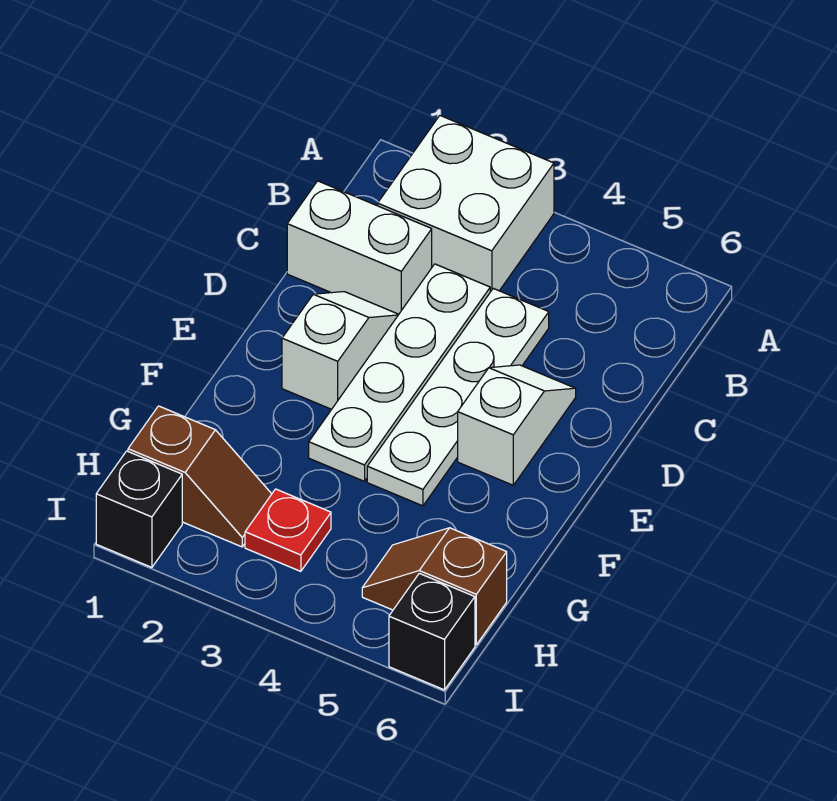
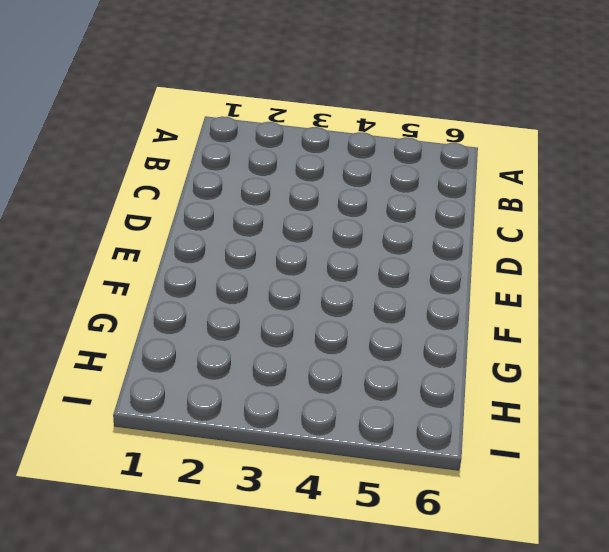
none -> white 2x2 brick [378,116,554,292]
none -> white 1x2 brick [287,181,432,314]

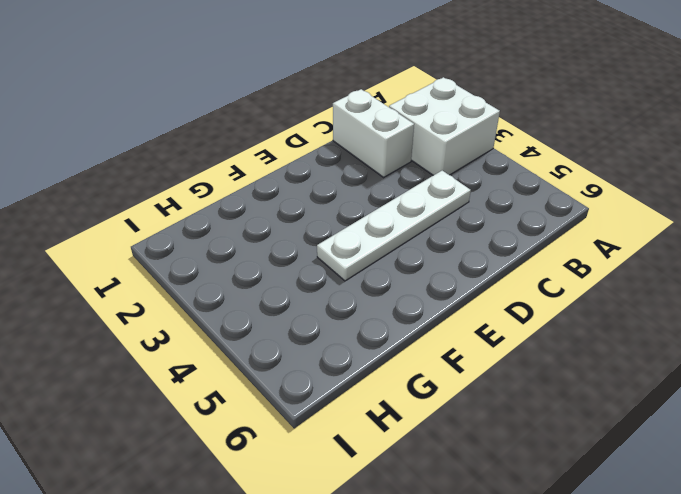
none -> white 1x4 plate [309,264,490,481]
none -> white 1x2 slope [282,292,399,409]

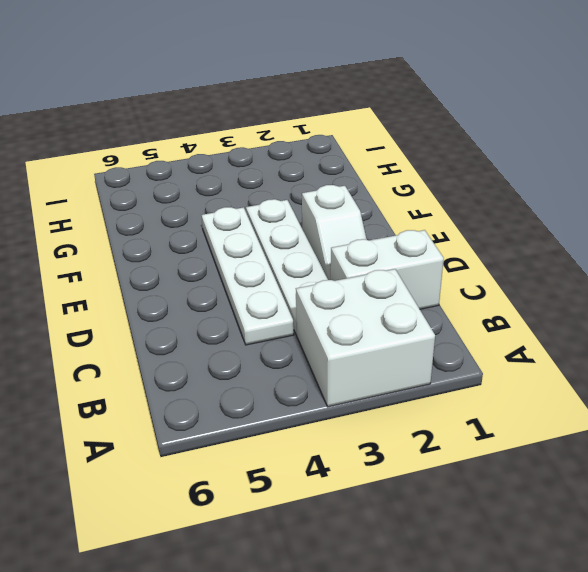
none -> white 1x2 slope [458,365,576,485]
none -> brown 1x2 slope [128,406,271,547]

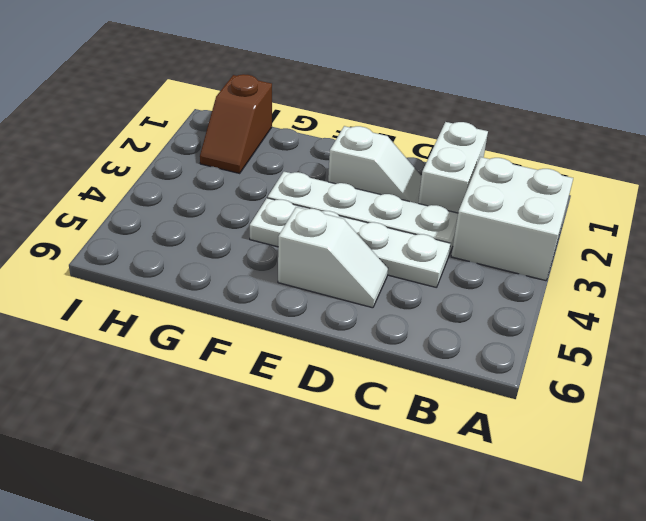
none -> red 1x1 plate [245,489,331,571]
none -> brown 1x2 slope [362,528,507,645]

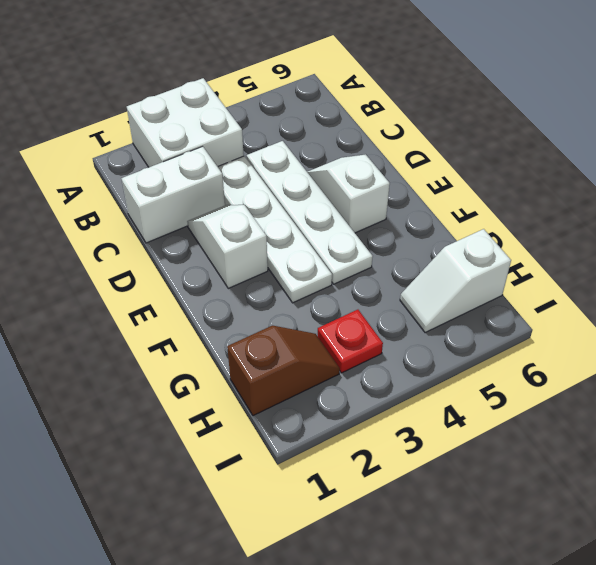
white 1x2 slope [400,229,511,333] -> brown 1x2 slope [362,528,507,645]
none -> black 1x1 brick [96,451,182,567]
none -> black 1x1 brick [389,573,475,690]

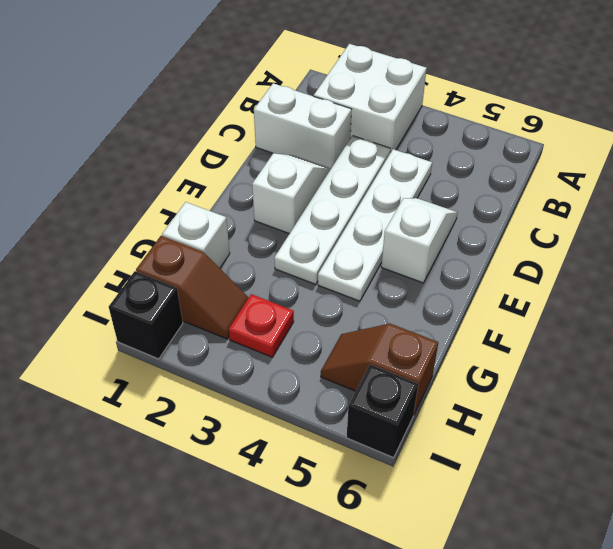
white 1x1 brick [162,202,230,268] -> none

